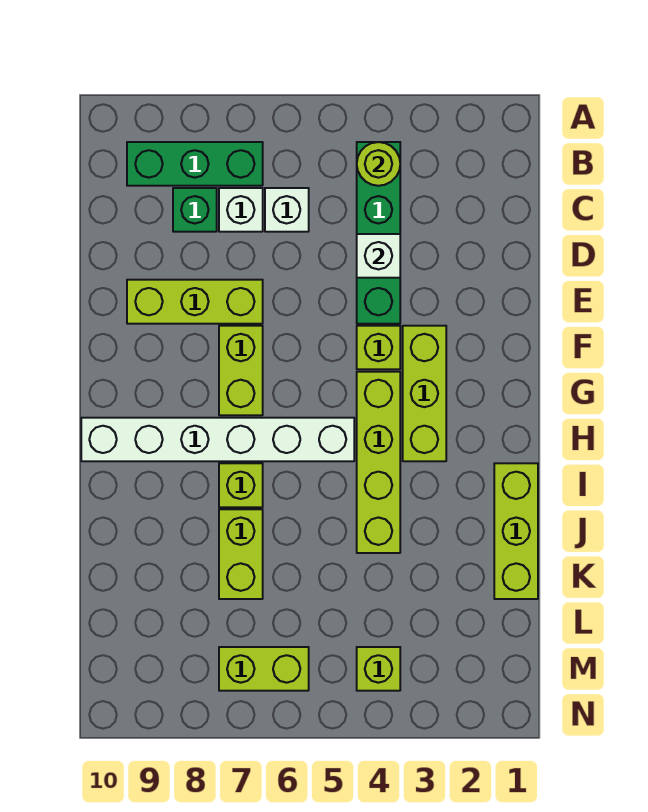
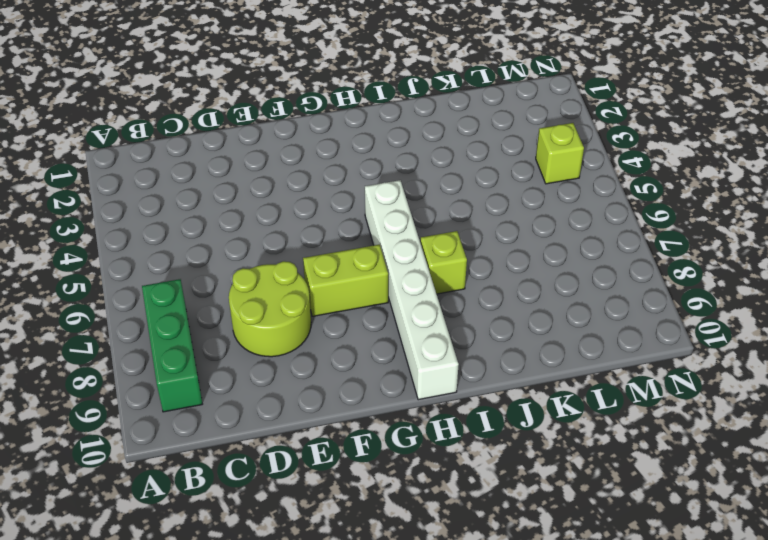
lime 2x2 round brick [229,261,311,357] -> lime 1x3 brick [127,280,263,324]
none -> green 1x4 brick [357,142,400,324]
none -> white 1x1 brick [265,188,309,232]
none -> white 1x1 brick [219,188,263,232]

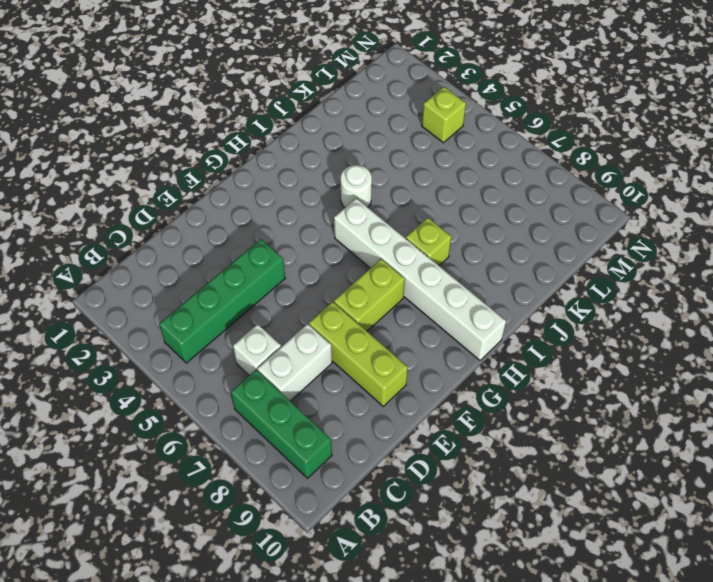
white 1x2 brick [257,324,332,401] -> white 1x1 brick [219,188,263,232]
white 1x1 round brick [341,165,372,208] -> lime 1x4 brick [357,372,400,553]
none -> green 1x1 brick [173,188,217,232]
none -> lime 1x3 brick [403,326,446,461]
none -> lime 1x1 brick [357,326,400,369]

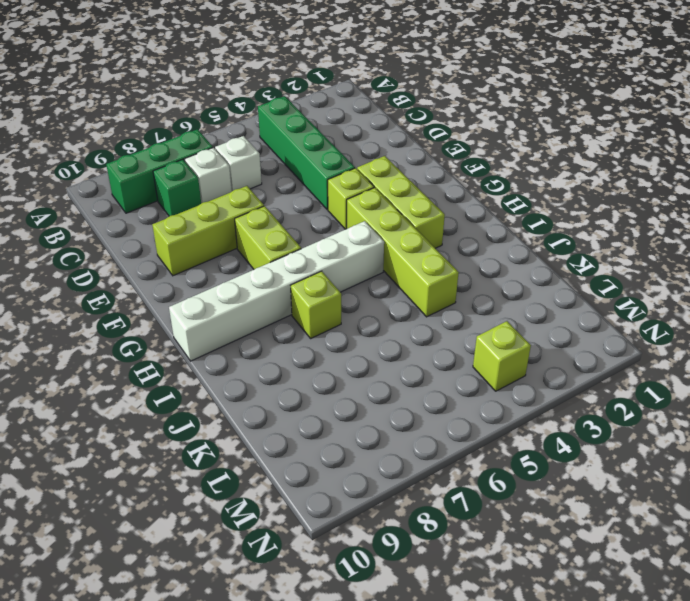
none -> lime 1x3 brick [494,463,538,599]
none -> lime 1x2 brick [219,509,263,599]
none -> lime 1x2 brick [219,647,309,691]

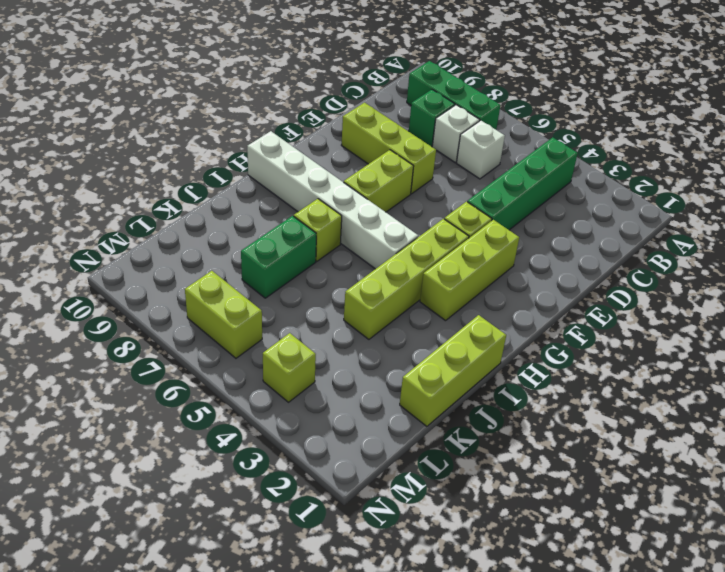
green 1x2 brick [241,216,316,298] -> lime 1x2 brick [219,509,263,599]
none -> lime 1x1 round brick [357,142,400,186]
none -> white 1x1 brick [357,234,400,278]

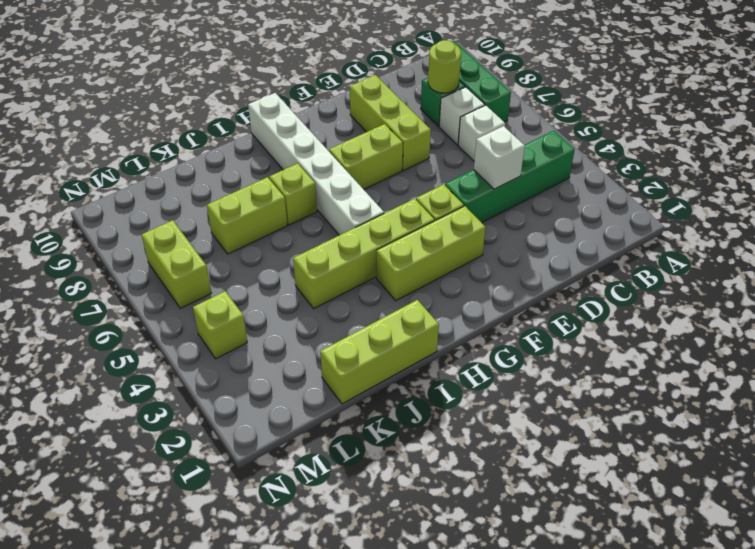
lime 1x1 round brick [428,40,461,93] -> lime 1x1 round brick moved to [357,142,400,186]

